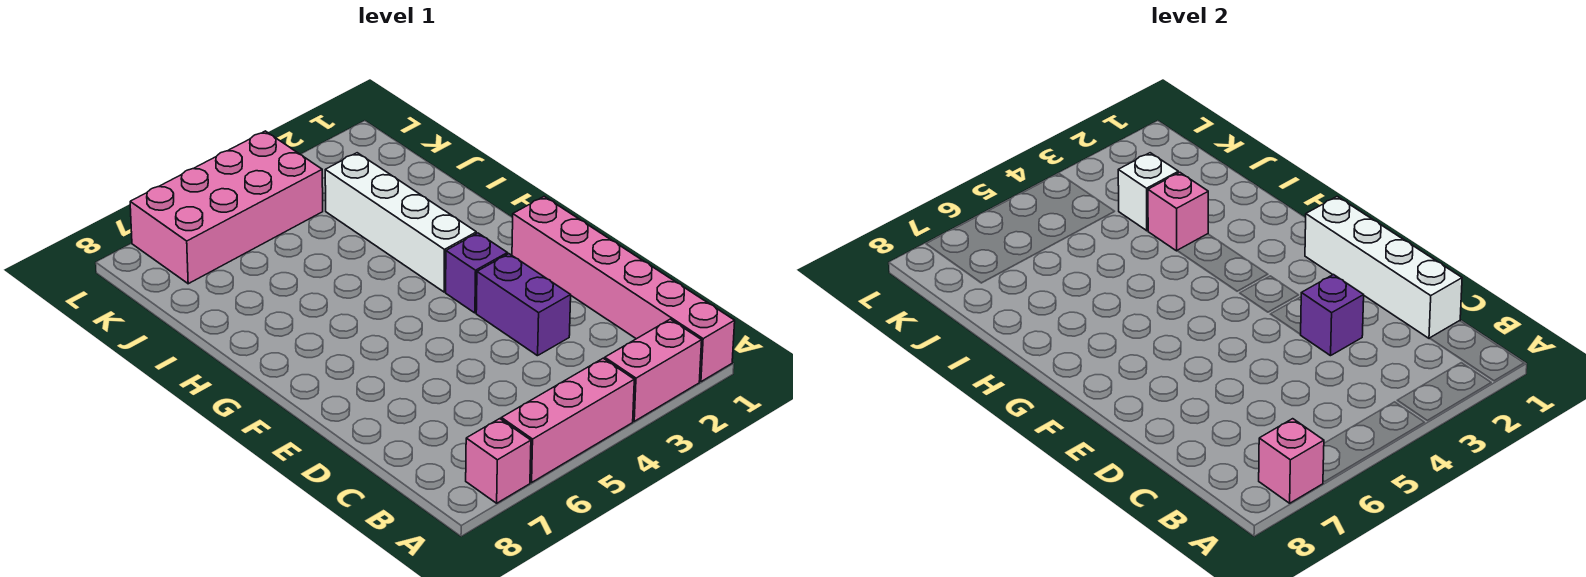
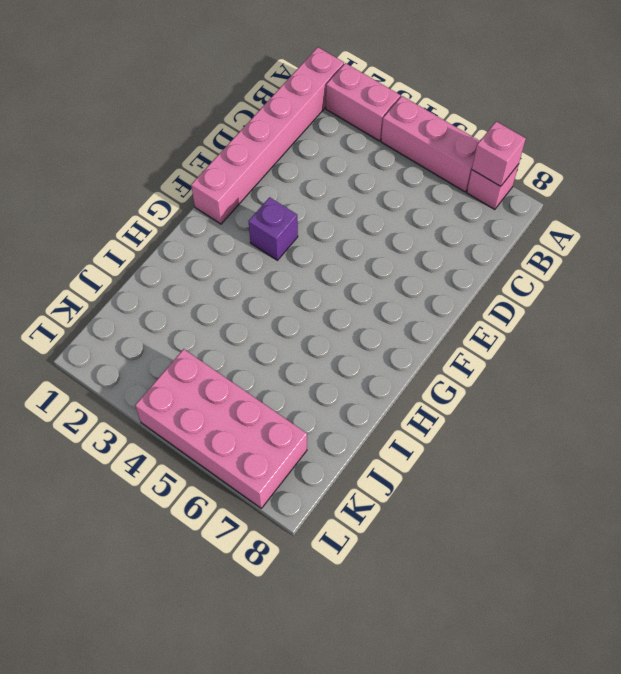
none -> purple 1x2 brick [476,254,571,356]
none -> white 1x4 brick [325,153,476,292]
none -> white 1x4 brick [1305,197,1462,338]

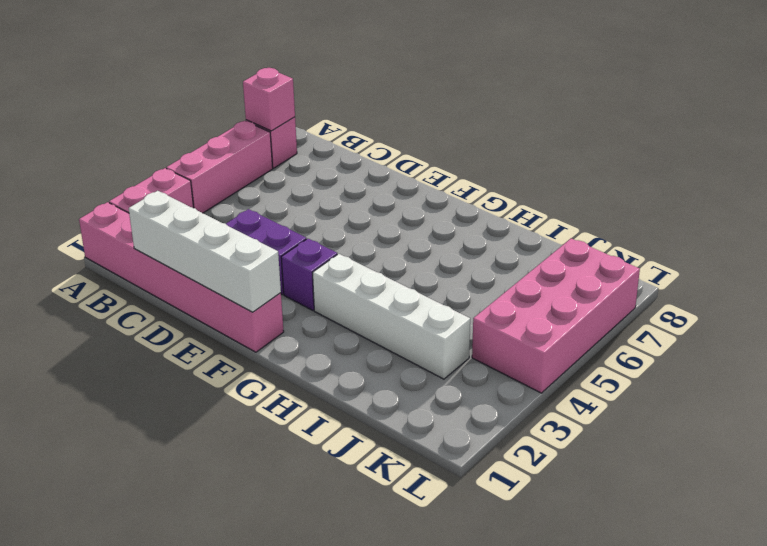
none -> purple 1x1 brick [1300,275,1364,356]
none -> pink 1x1 brick [1148,172,1208,251]
none -> white 1x1 brick [1118,153,1178,231]

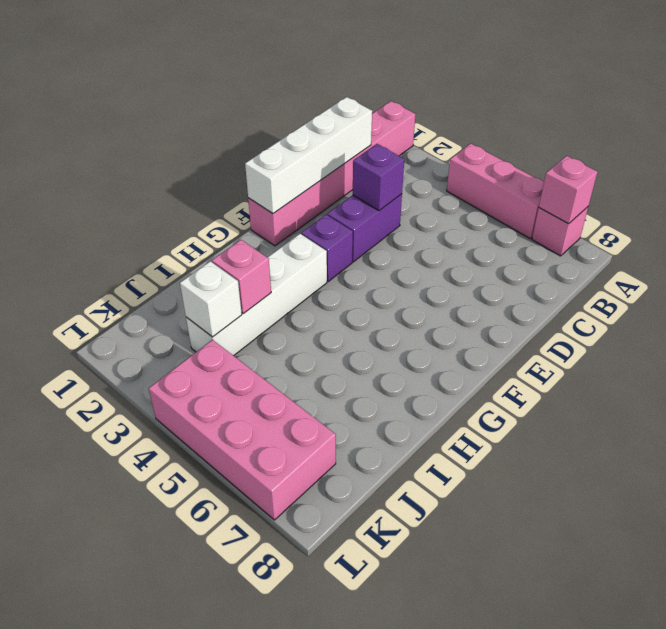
none -> pink 1x2 brick [605,319,702,421]

